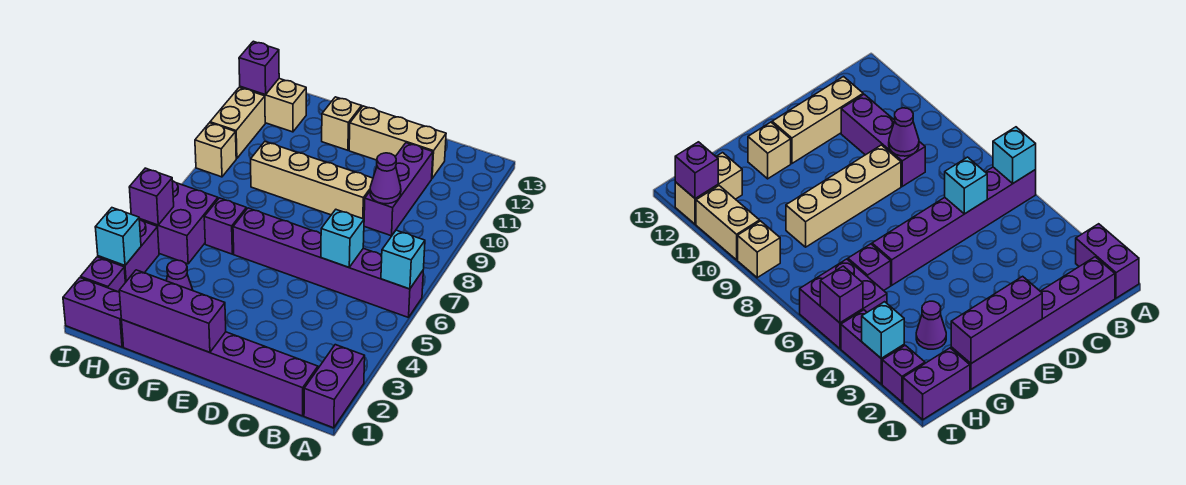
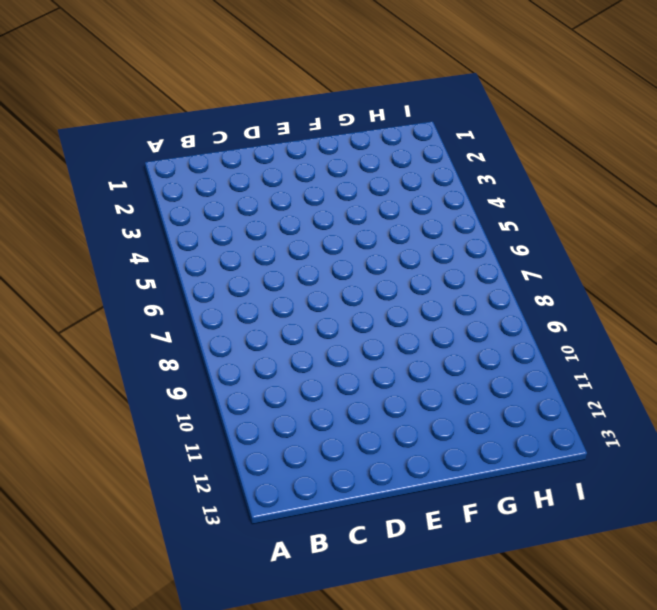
none -> purple 1x2 brick [304,345,365,428]
none -> purple 1x6 brick [233,208,423,318]
none -> purple 1x6 brick [122,320,318,416]

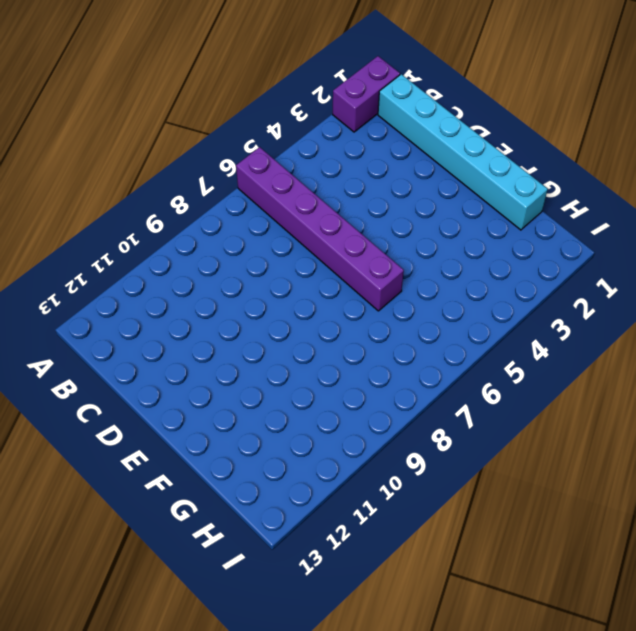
cyan 1x6 brick [378,74,548,230] -> purple 1x6 brick [122,320,318,416]
none -> purple 1x3 brick [364,143,433,236]
none -> tan 1x3 brick [349,106,446,178]
none -> tan 1x4 brick [251,142,373,219]

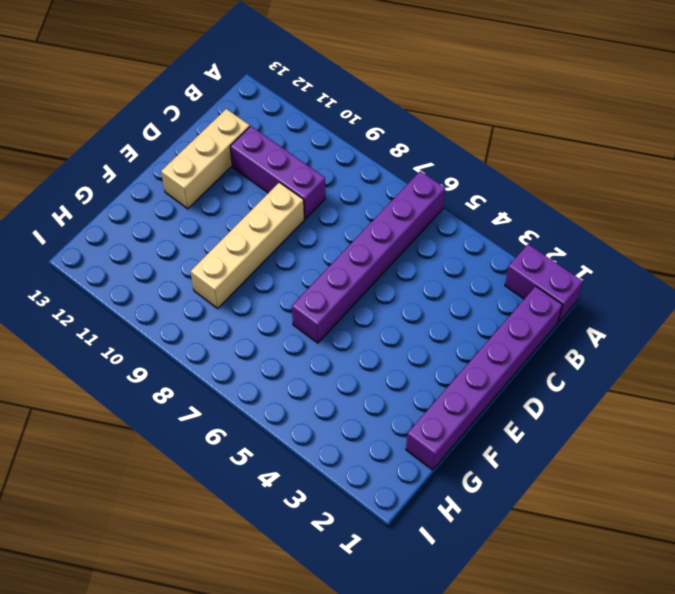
none -> tan 1x1 brick [322,97,362,150]
none -> purple 1x1 cone [166,260,193,291]
none -> purple 1x1 brick [204,198,246,254]

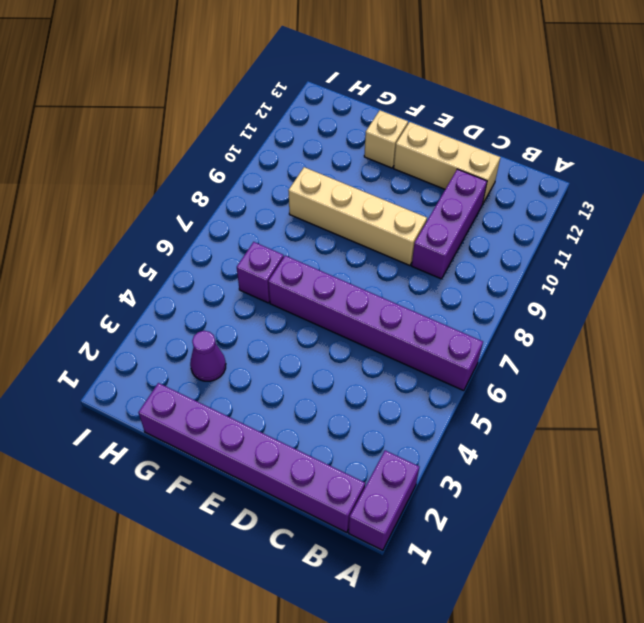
none -> purple 1x2 brick [63,278,123,347]
none -> purple 2x2 brick [139,181,218,264]
none -> tan 1x2 brick [240,79,306,132]

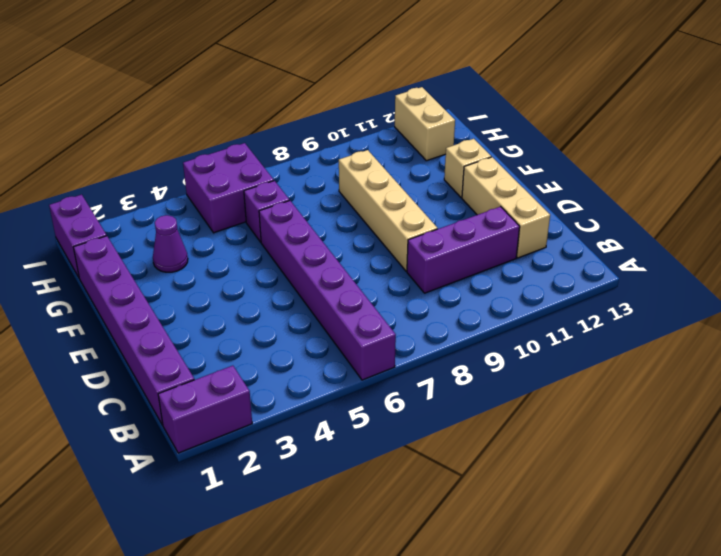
none -> purple 1x1 brick [81,257,125,292]
none -> purple 1x2 brick [98,220,159,283]
none -> tan 1x1 brick [195,123,236,177]

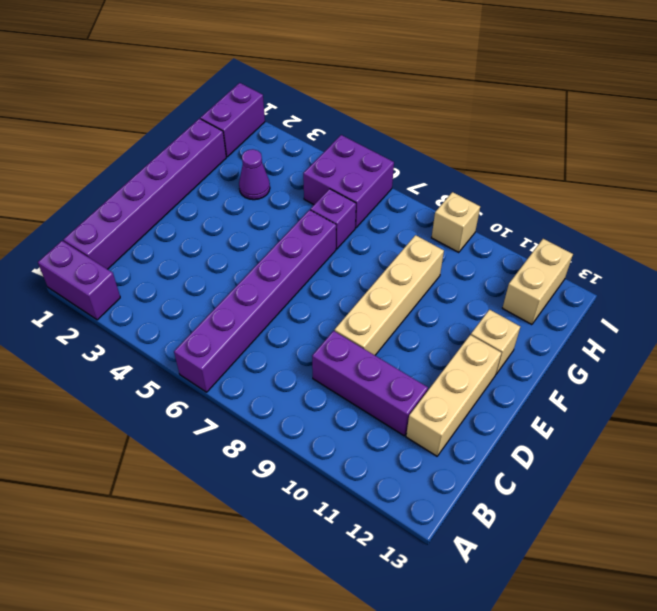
none -> purple 1x1 brick [81,257,125,292]
none -> purple 1x2 brick [98,220,159,283]
none -> tan 1x2 brick [210,87,265,159]

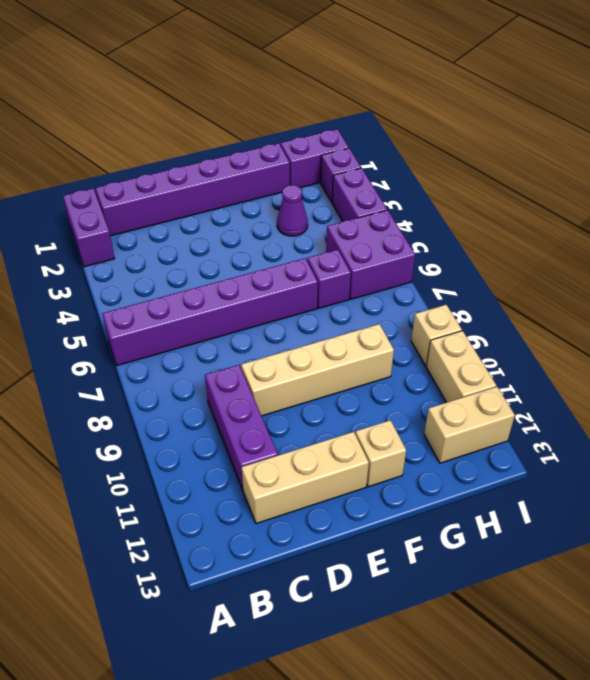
none -> cyan 1x1 brick [381,230,425,289]
none -> cyan 1x1 brick [321,210,364,267]
none -> purple 1x1 cone [370,153,401,204]

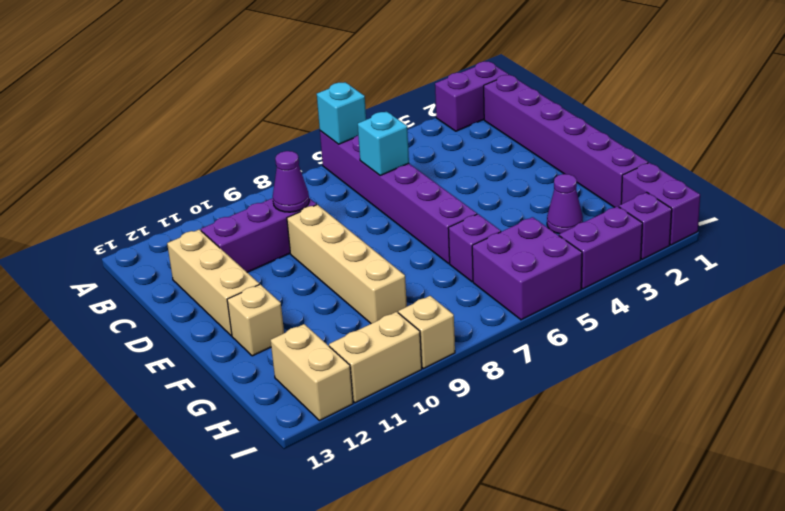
none -> purple 1x3 brick [119,270,226,352]
none -> cyan 1x1 brick [95,208,141,266]
none -> purple 1x1 brick [129,168,174,225]

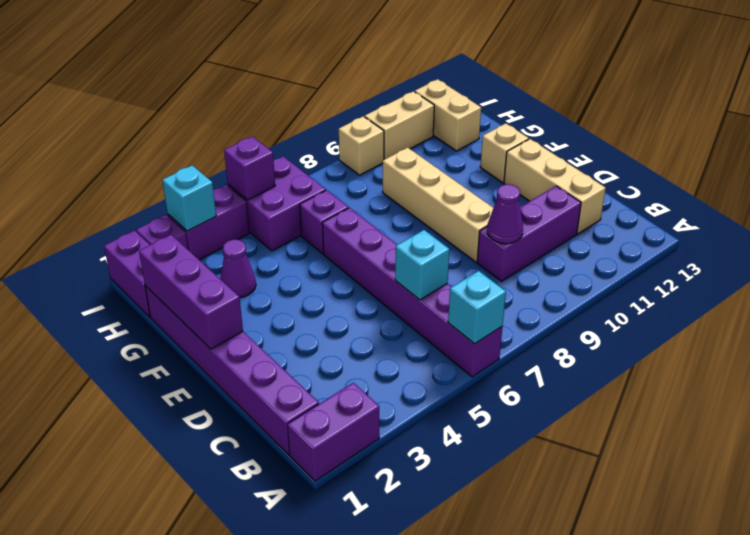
none -> purple 1x1 brick [239,41,279,95]

